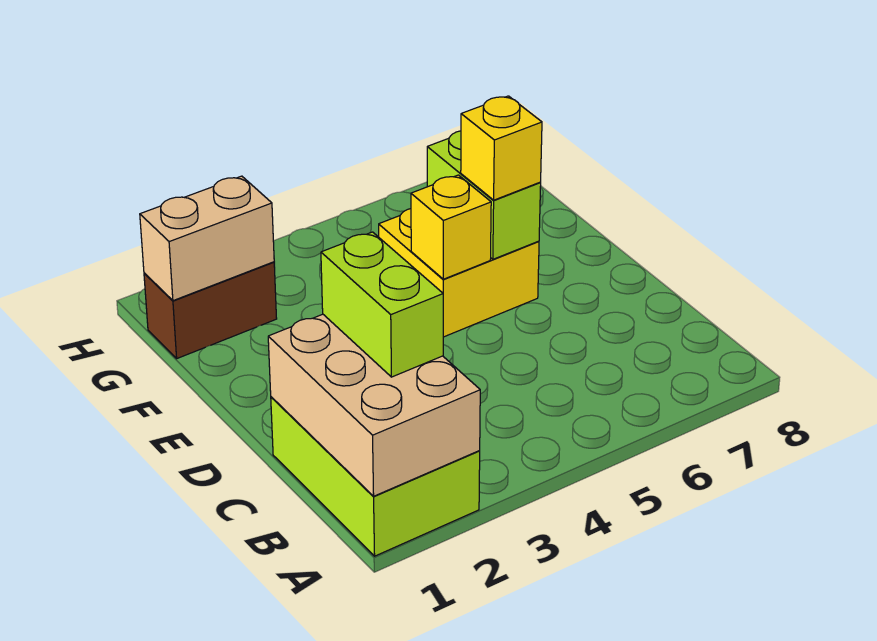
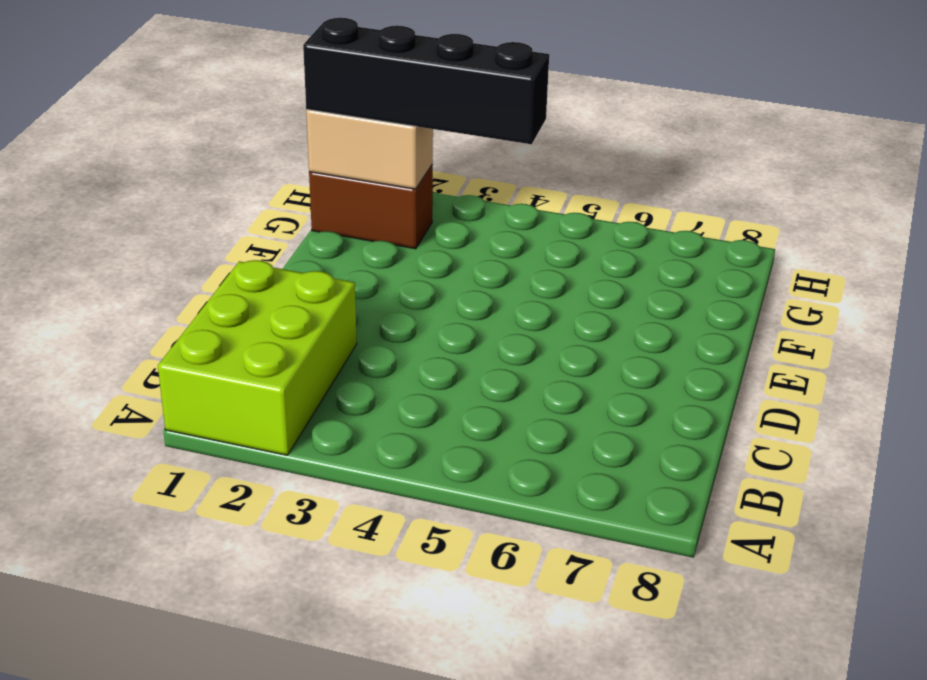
black 1x4 brick [303,18,549,144] -> none
none -> yellow 2x2 brick [379,209,539,337]
none -> tan 2x3 brick [268,314,480,496]

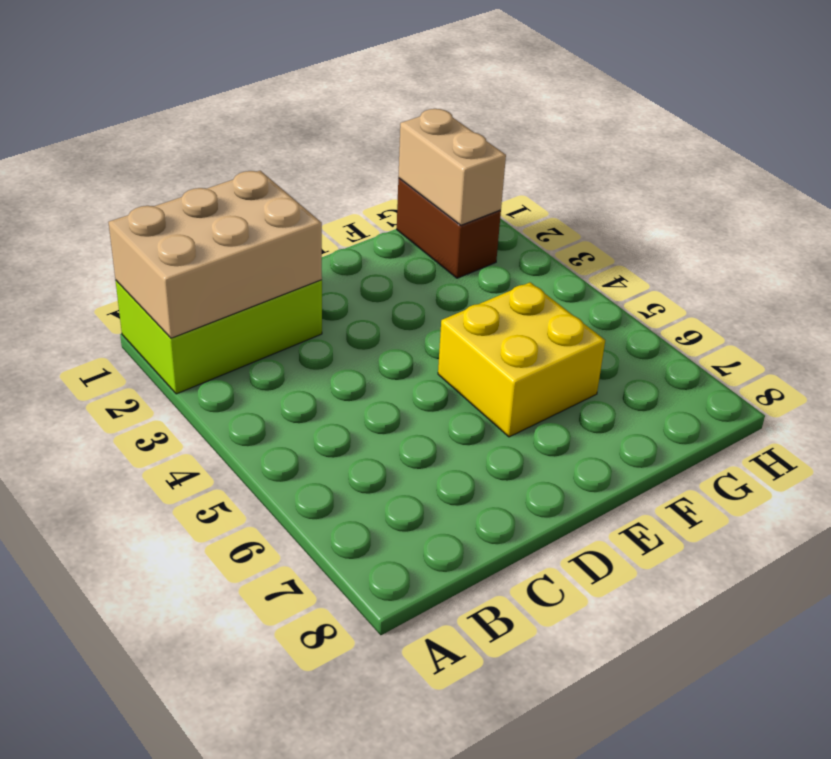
none -> yellow 1x1 brick [411,175,491,279]
none -> lime 1x2 brick [427,131,541,259]

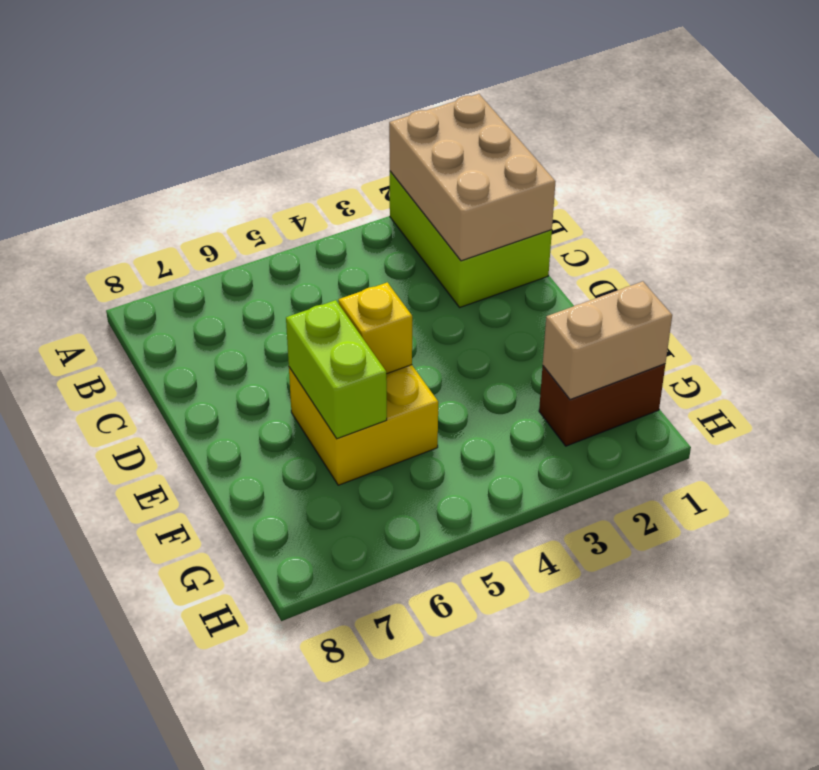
none -> lime 1x2 brick [321,232,443,377]
none -> yellow 1x1 brick [461,96,542,200]

